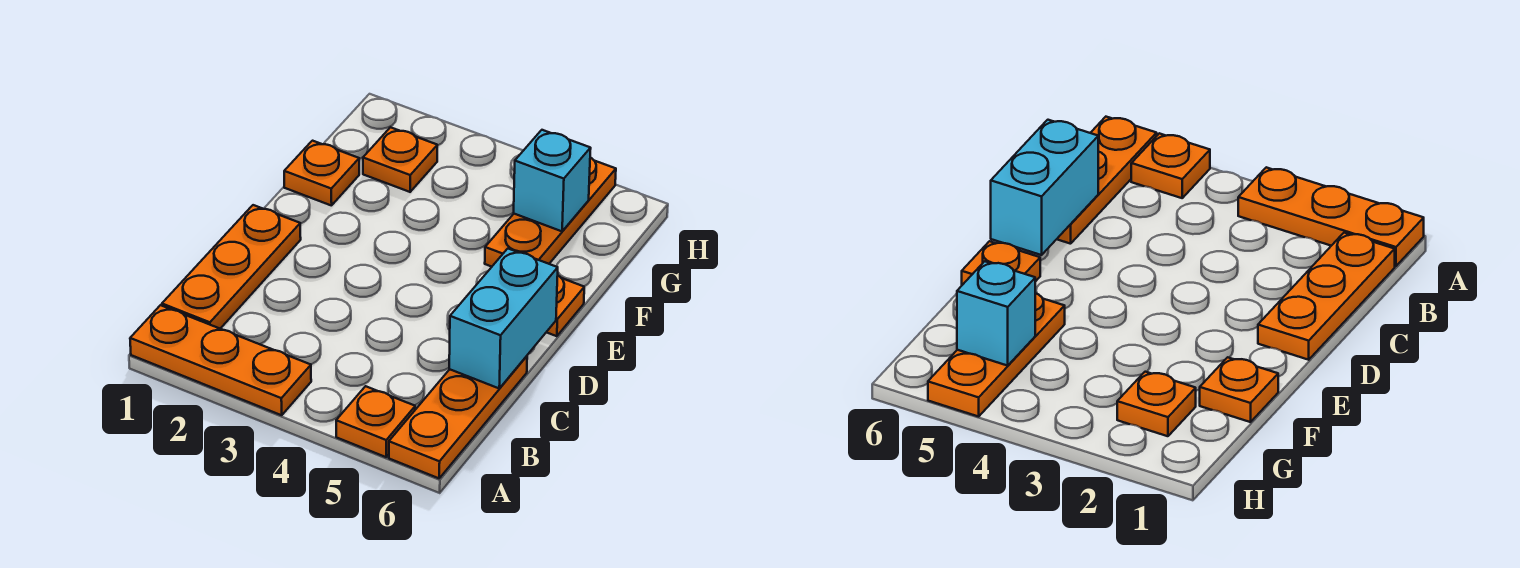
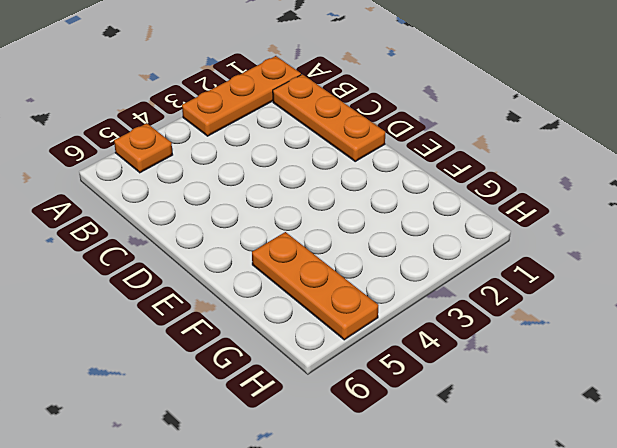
none -> orange 1x3 plate [389,356,527,478]
none -> orange 1x1 plate [547,276,584,336]

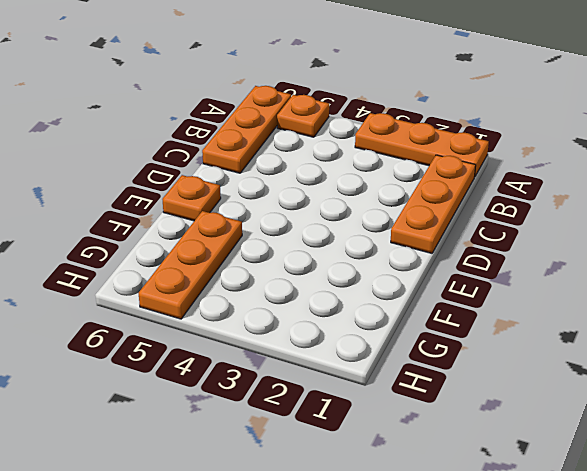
none -> orange 1x1 plate [284,141,359,206]
none -> orange 1x1 plate [363,127,437,192]

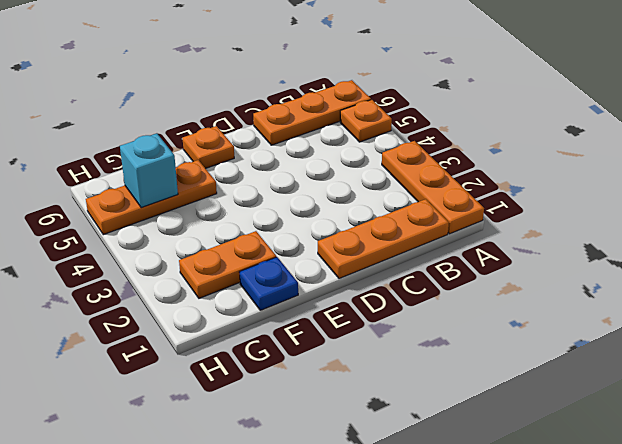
blue 1x1 plate [239,257,298,310] -> orange 1x1 plate [284,141,359,206]
orange 1x2 plate [179,231,276,298] -> orange 1x1 plate [363,127,437,192]
none -> cyan 1x2 brick [449,249,558,389]

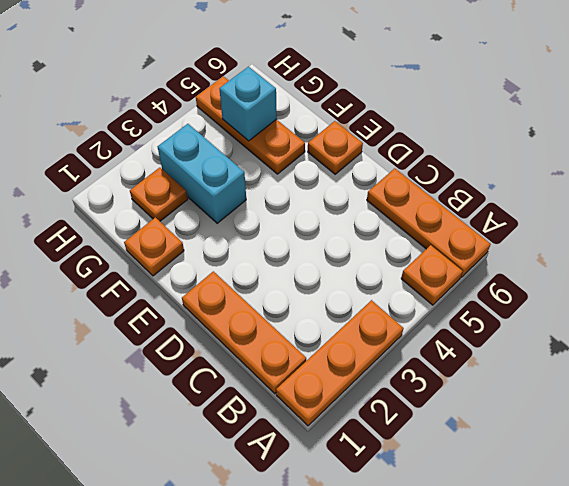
cyan 1x2 brick [157,124,246,223] -> cyan 1x2 brick moved to [449,249,558,389]

